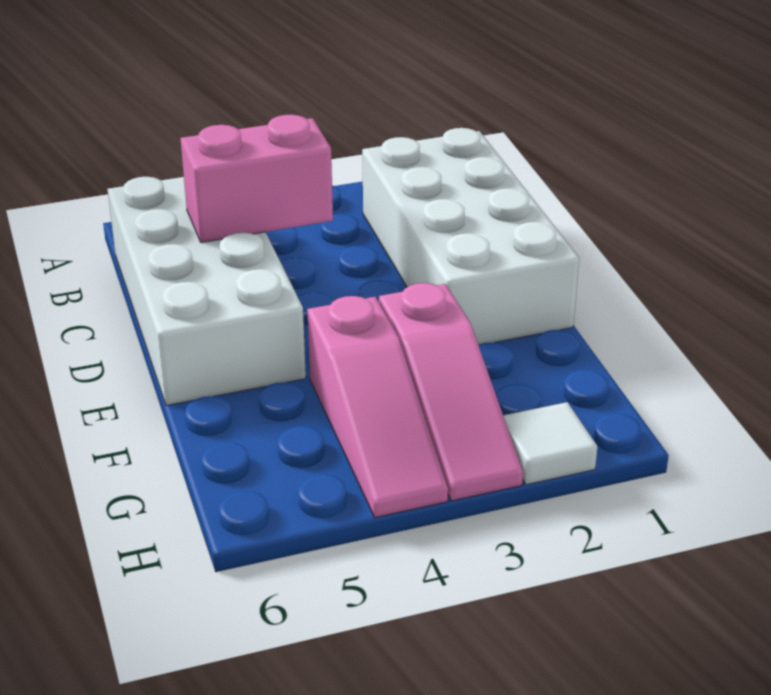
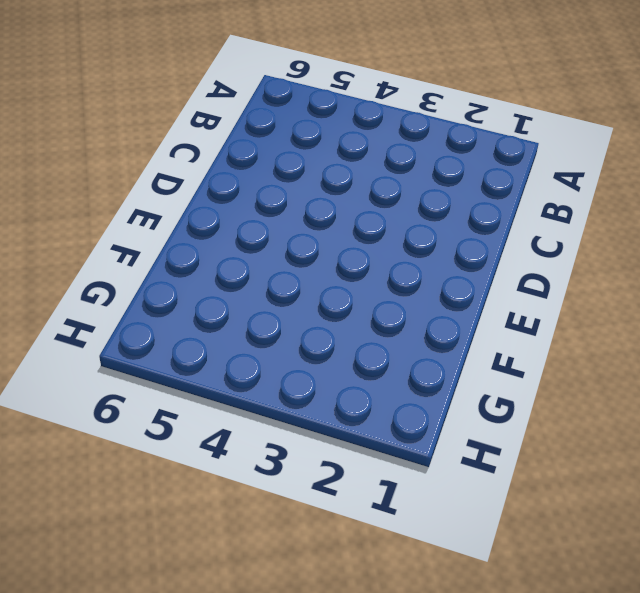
none -> white 2x4 brick [362,128,579,345]
none -> white 2x4 brick [108,177,306,406]

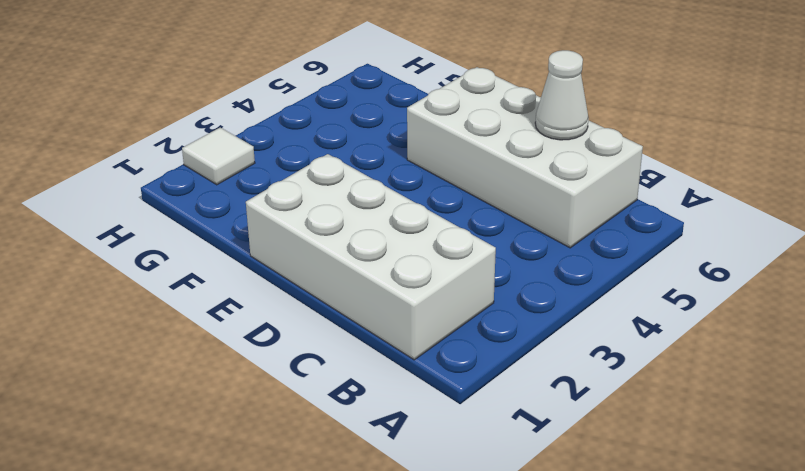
white 1x1 cone [535,50,589,140] -> none
none -> pink 1x3 slope [379,283,523,501]
none -> pink 1x3 slope [307,296,448,517]

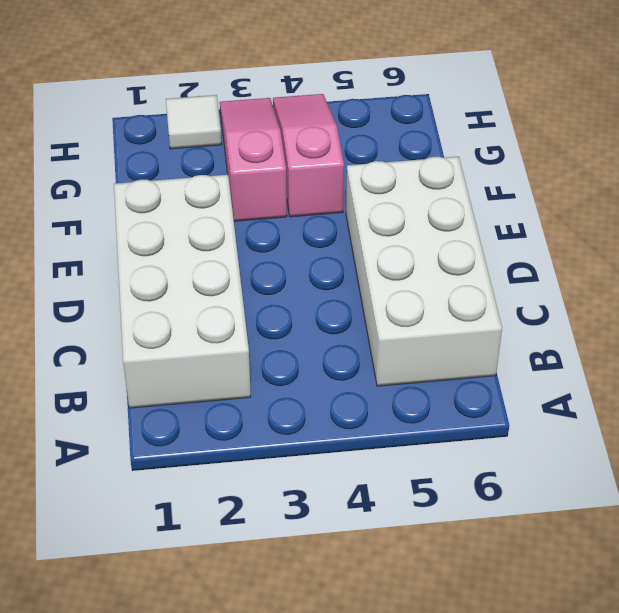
none -> pink 1x2 brick [180,114,333,243]

